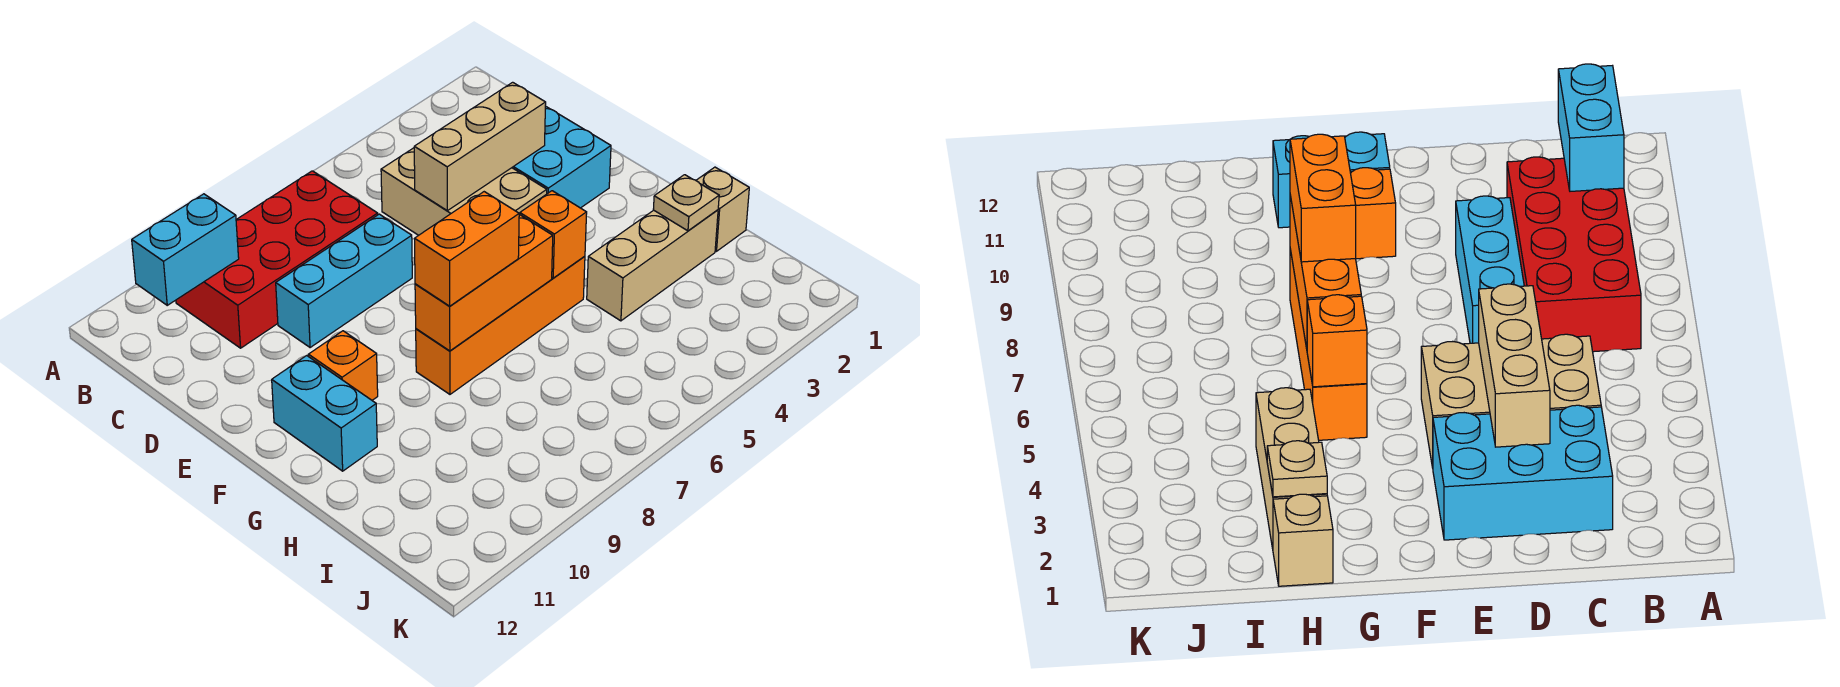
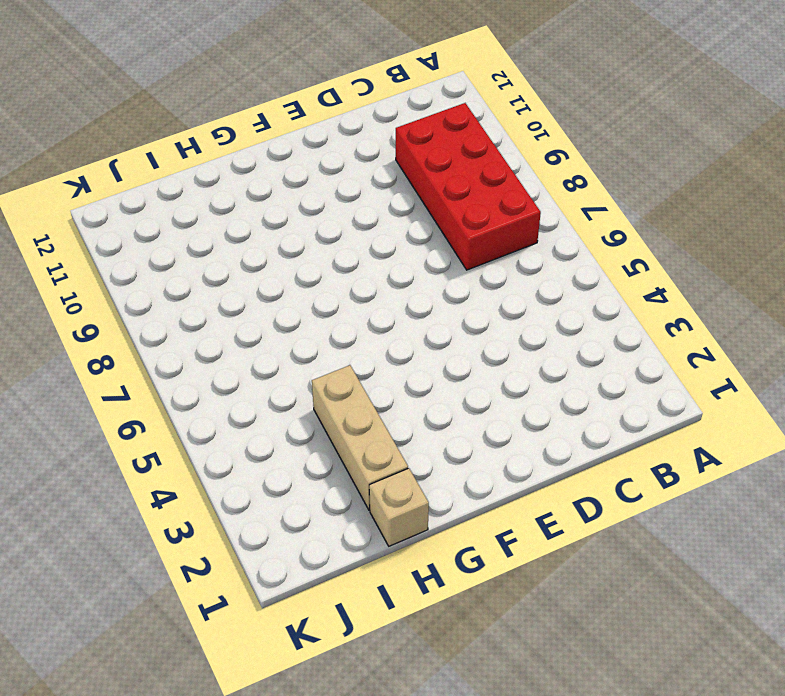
none -> cyan 2x3 brick [512,106,611,208]
none -> tan 2x3 brick [381,148,547,235]
none -> cyan 1x3 brick [276,214,412,348]

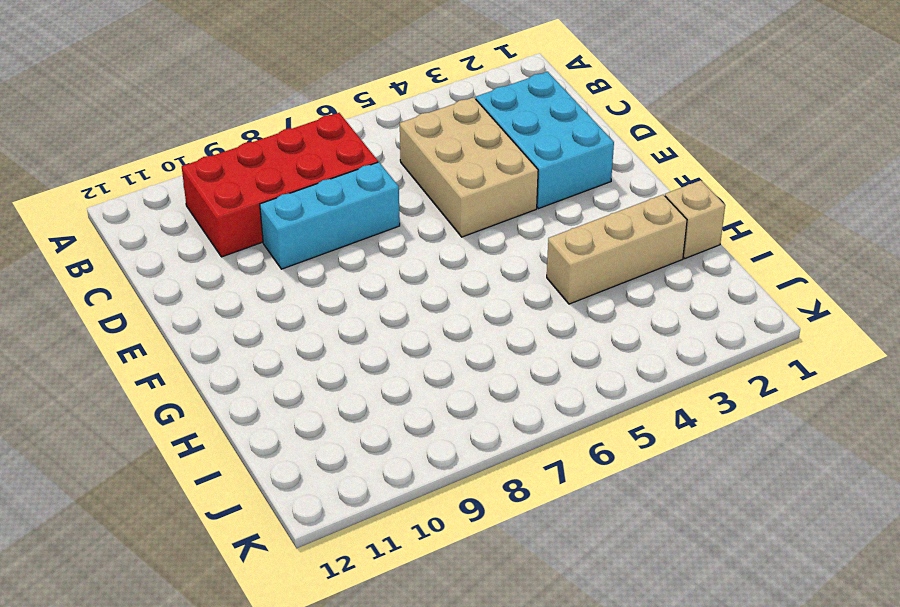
none -> orange 1x1 brick [309,331,378,400]
none -> cyan 1x2 brick [272,356,377,471]
none -> orange 1x4 brick [416,256,585,394]

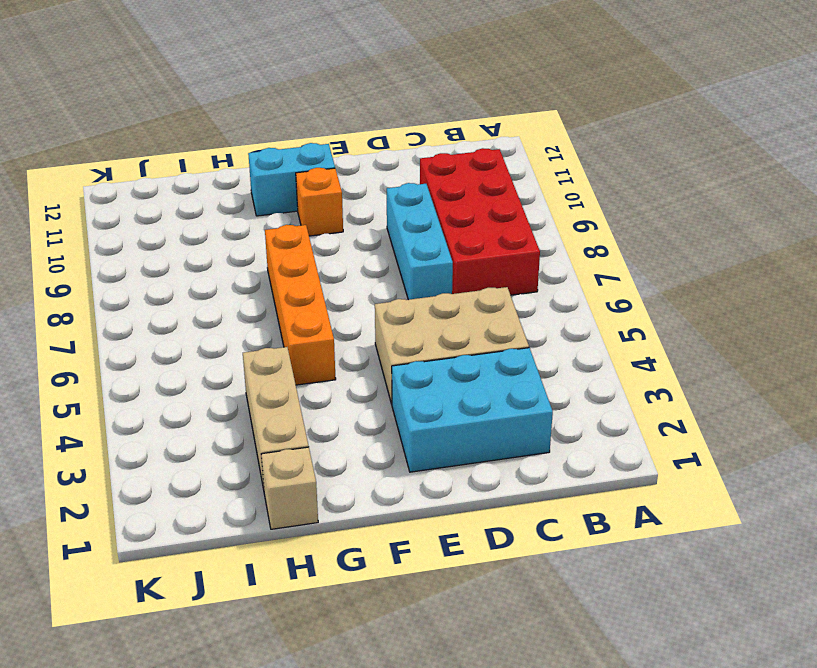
none -> cyan 1x2 brick [132,194,239,305]
none -> tan 1x3 brick [414,82,546,211]
none -> orange 1x1 brick [520,191,587,278]

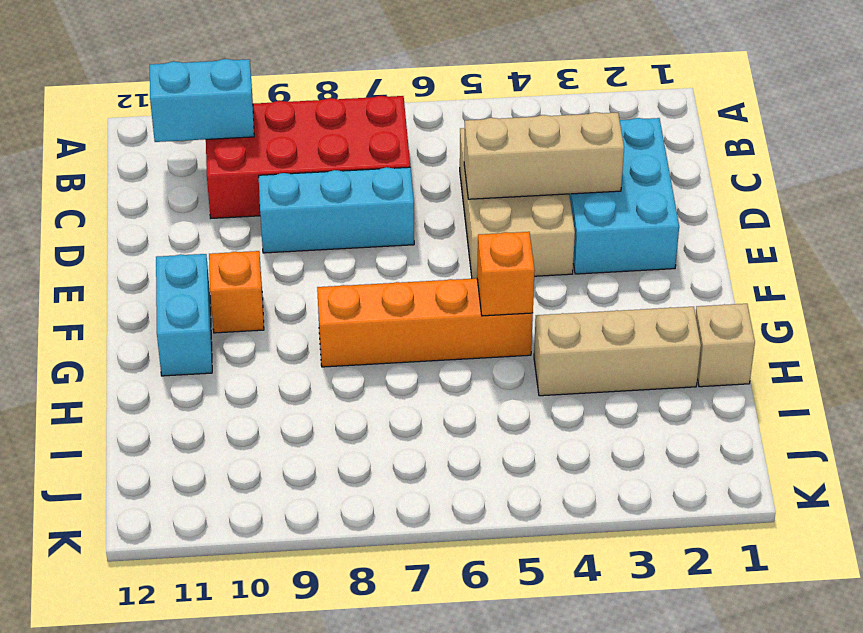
none -> orange 1x3 brick [415,214,553,351]
none -> tan 1x1 plate [653,175,719,231]
none -> orange 1x2 brick [415,192,519,306]

